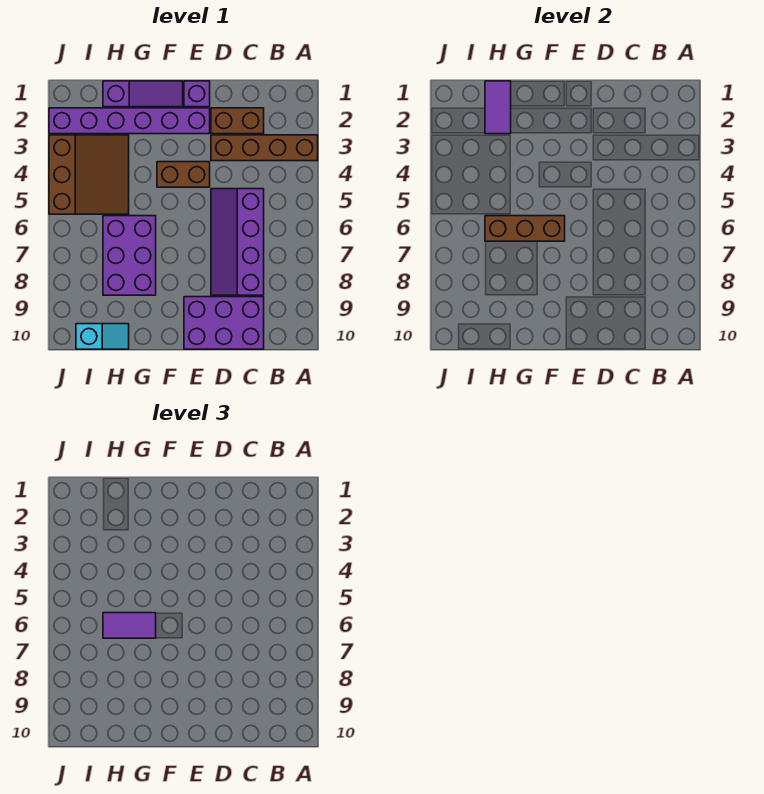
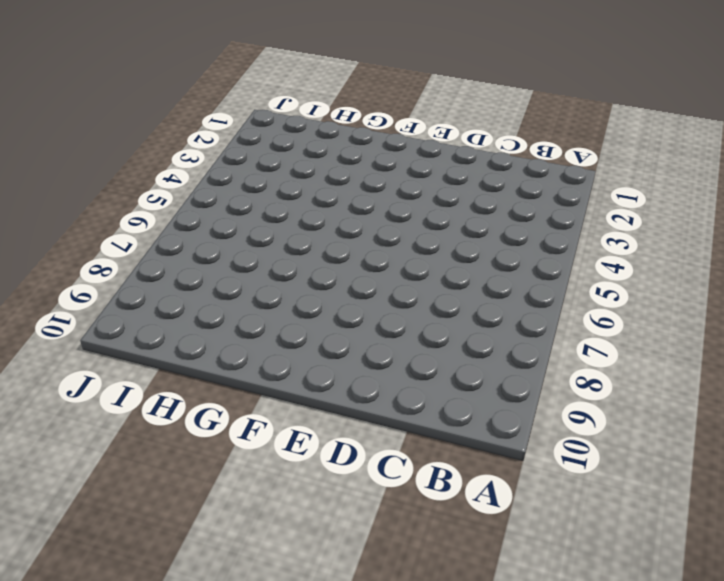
none -> brown 1x4 brick [211,135,318,161]
none -> brown 1x2 brick [211,108,264,134]
none -> purple 2x4 slope [211,189,264,295]

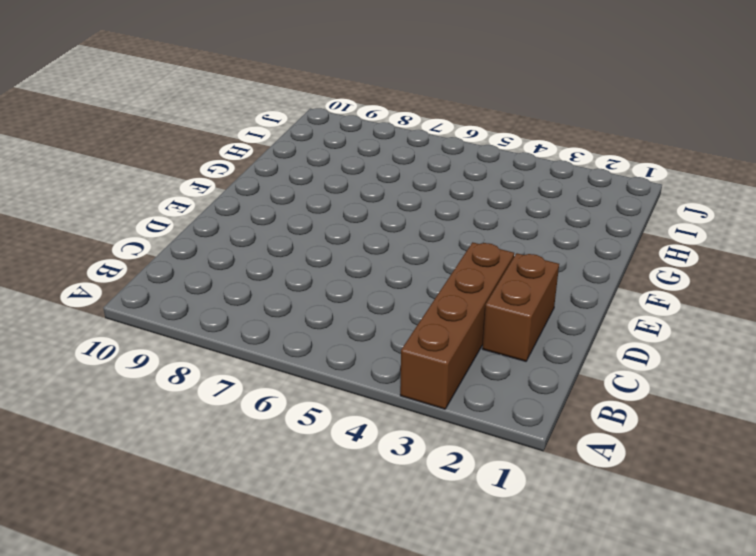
none -> purple 2x4 slope [211,189,264,295]
none -> purple 2x3 brick [184,297,264,349]
none -> purple 1x1 brick [184,81,210,107]

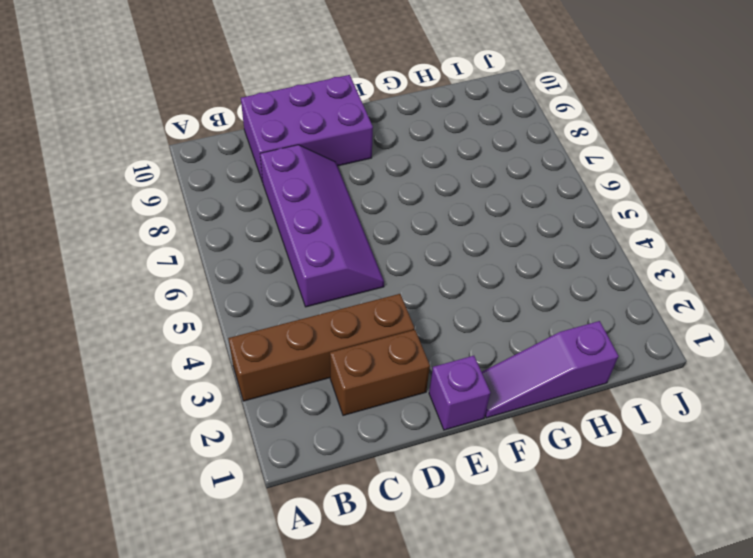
none -> purple 1x6 brick [49,108,210,134]
none -> brown 1x2 brick [157,162,210,187]
none -> purple 2x3 brick [103,216,156,295]

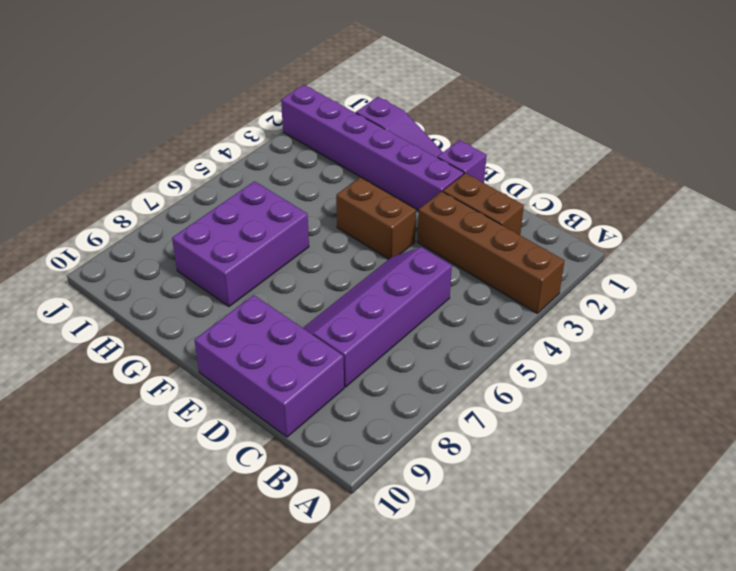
none -> brown 3x3 slope [49,135,129,214]
none -> cyan 1x2 slope [76,324,129,349]
none -> brown 1x3 brick [485,216,565,241]

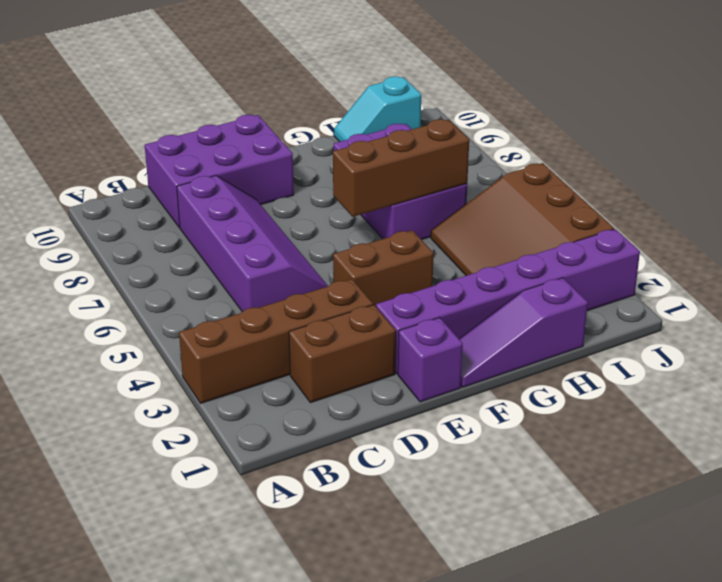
none -> purple 1x2 tile [485,81,511,134]
none -> purple 1x2 tile [103,613,156,638]

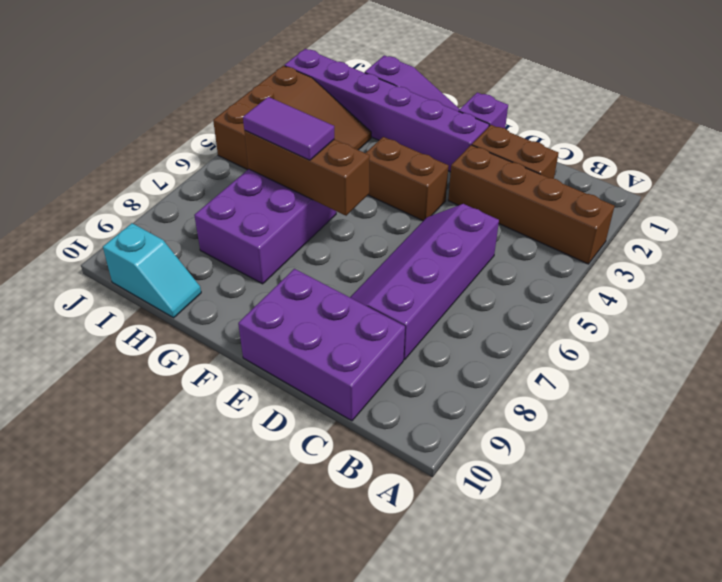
none -> purple 1x2 tile [485,81,511,134]

